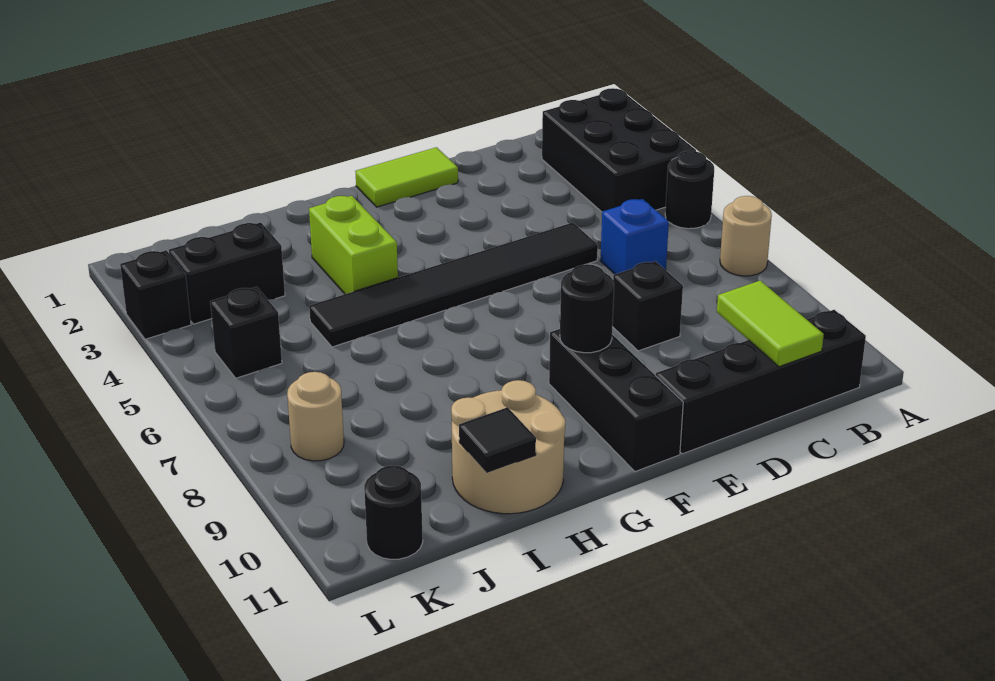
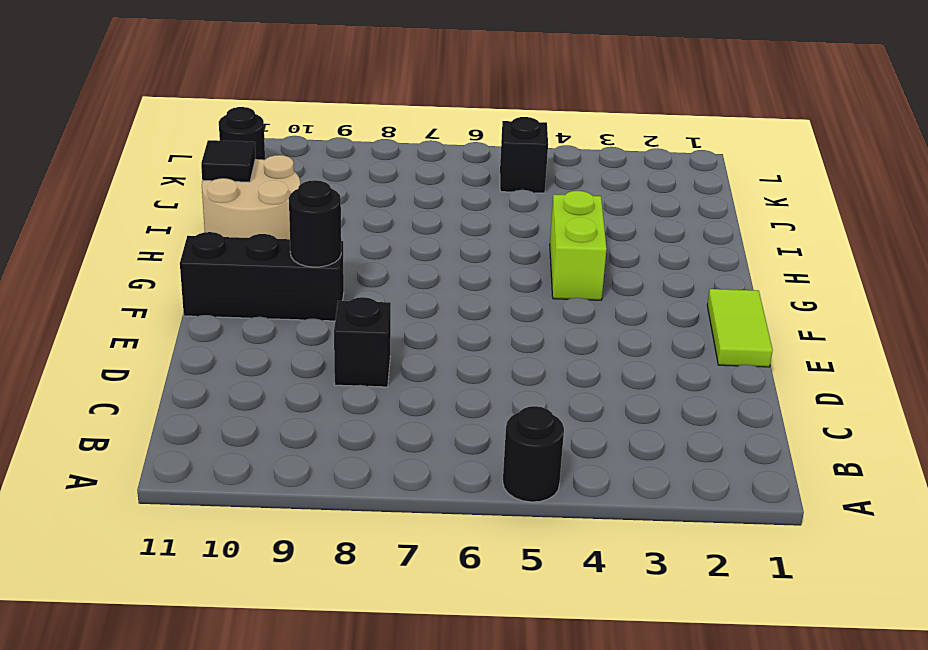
lime 1x2 brick [550,191,607,300] -> lime 1x2 brick turned to [309,196,398,294]
none -> black 2x3 brick [542,88,696,212]
none -> tan 1x1 round brick [720,196,772,276]
none -> black 1x4 brick [656,310,866,454]

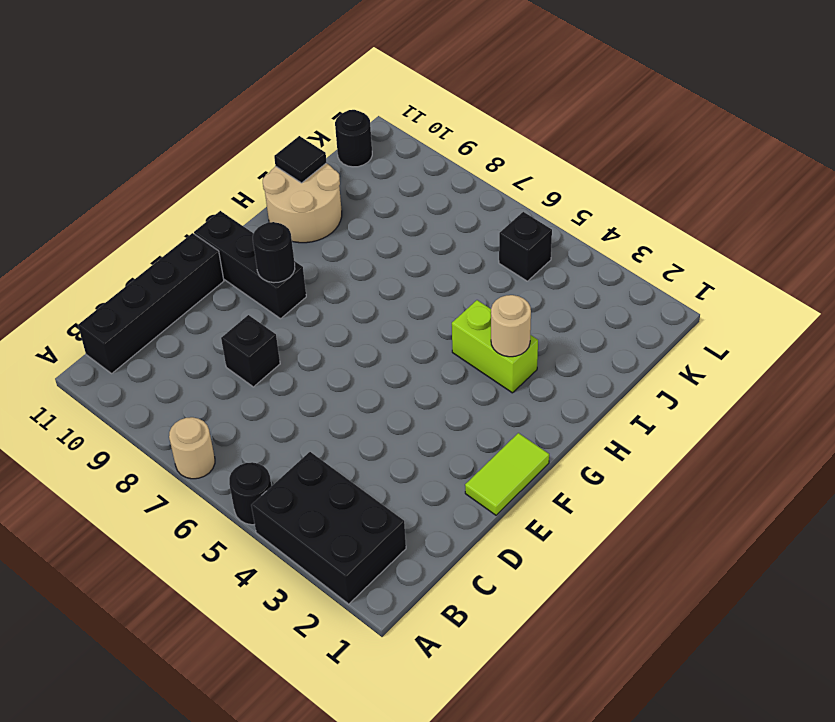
tan 1x1 round brick [491,295,531,357] -> tan 1x1 round brick moved to [287,372,344,461]
none -> blue 1x1 brick [601,199,669,274]
none -> black 1x6 tile [309,223,598,347]
none -> black 1x2 brick [169,222,285,324]

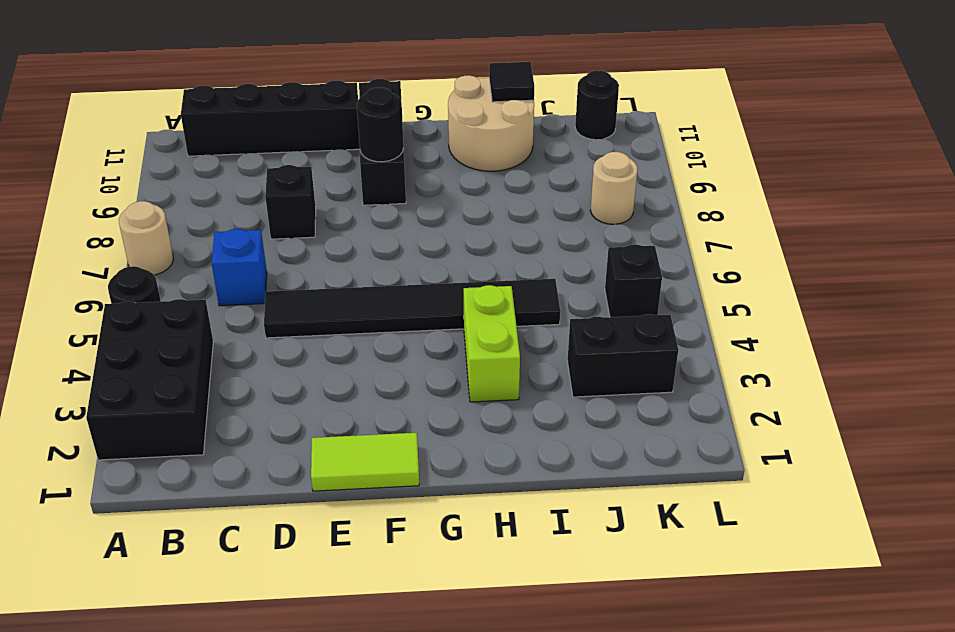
none -> black 1x1 brick [120,250,191,339]
none -> lime 1x2 tile [717,281,824,367]

